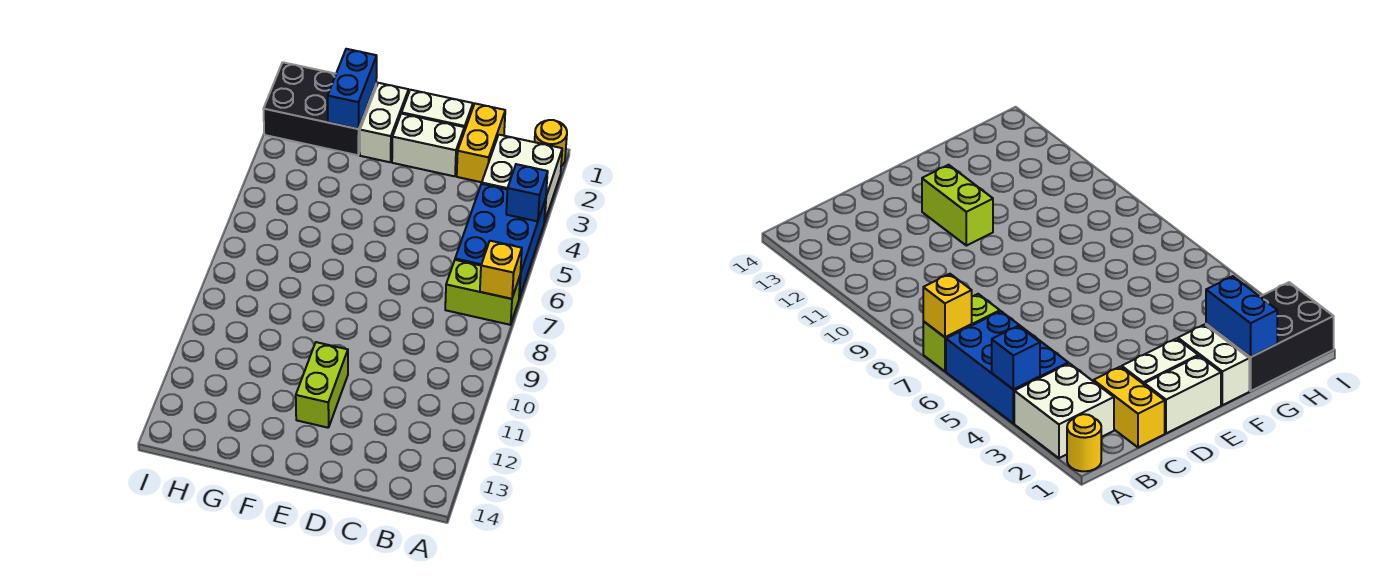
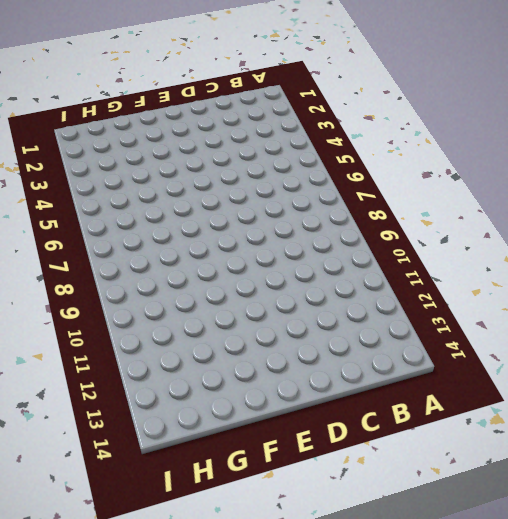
none -> yellow 1x1 round brick [535,120,567,166]
none -> white 2x2 brick [482,135,562,222]
none -> blue 2x3 brick [455,184,546,298]

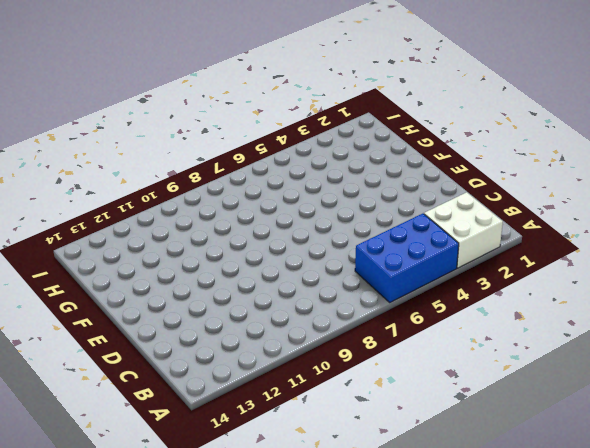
none -> yellow 1x1 round brick [535,120,567,166]
none -> lime 1x2 brick [445,260,520,325]
none -> yellow 1x2 brick [457,104,505,182]

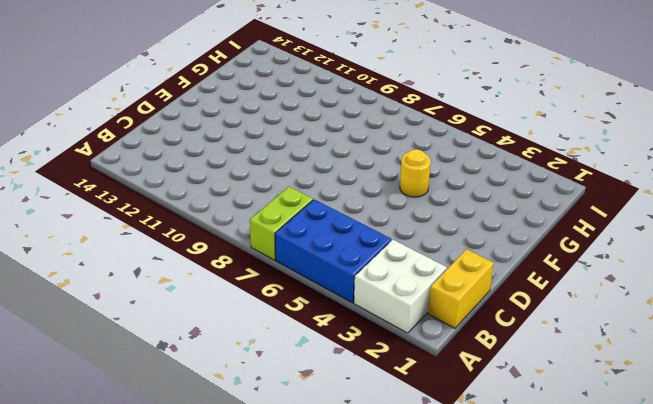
yellow 1x2 brick [428,249,494,328] -> yellow 1x2 brick turned to [457,104,505,182]
yellow 1x1 round brick [400,149,431,197] -> yellow 1x1 round brick moved to [535,120,567,166]
none -> white 1x2 brick [402,90,473,131]
none -> white 1x2 brick [392,114,464,176]
none -> lime 1x2 brick [296,342,348,428]

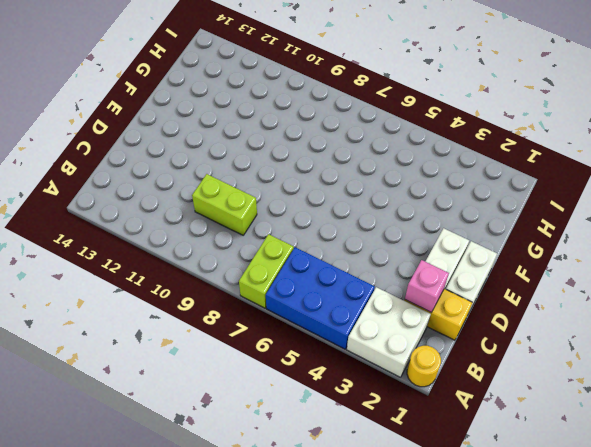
pink 1x1 brick [405,260,449,312] -> none
lime 1x2 brick [192,174,257,235] -> lime 1x2 brick moved to [296,342,348,428]
none -> white 1x2 brick [360,83,409,162]
none -> black 2x3 brick [263,62,376,155]
none -> blue 1x1 brick [506,164,548,221]

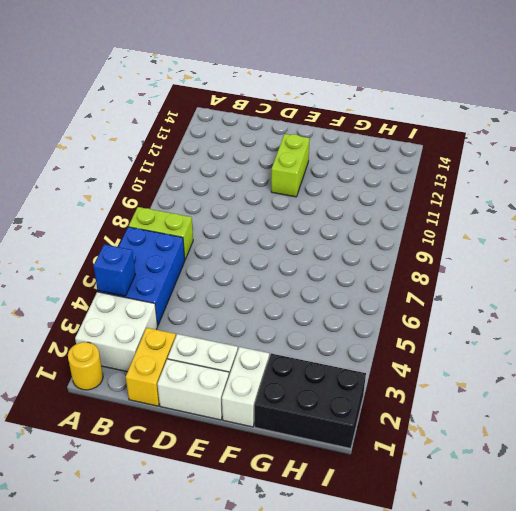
none -> yellow 1x1 brick [480,241,522,299]
none -> blue 1x2 brick [328,49,377,129]

